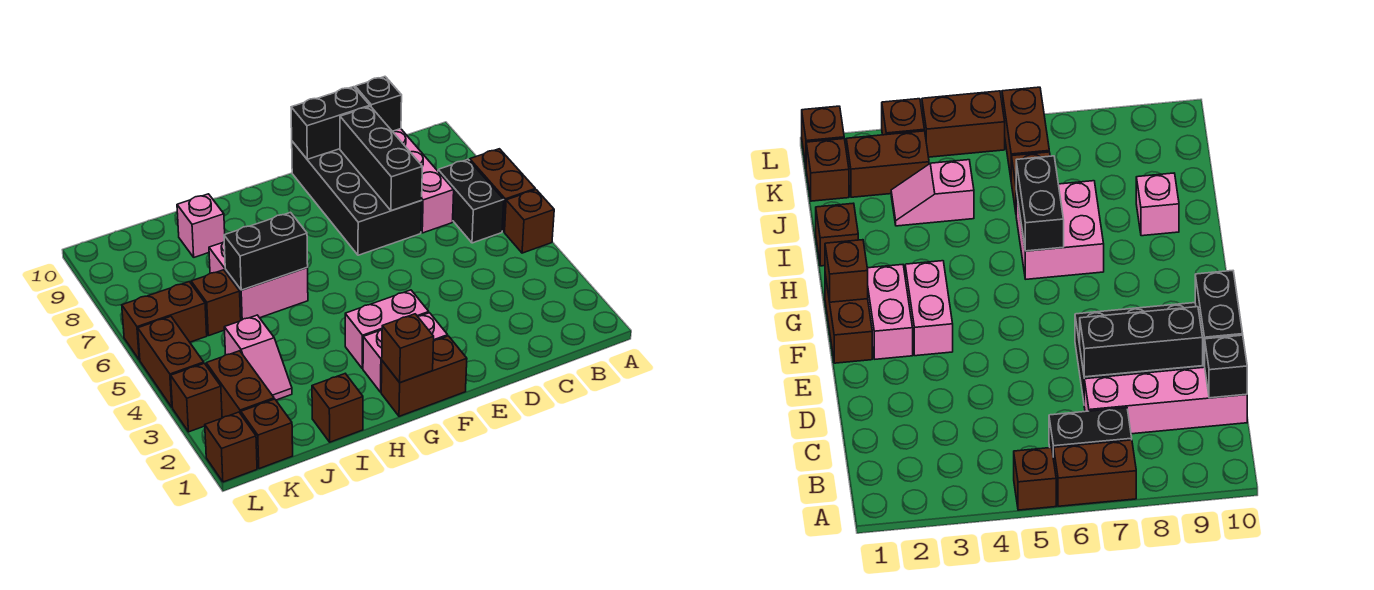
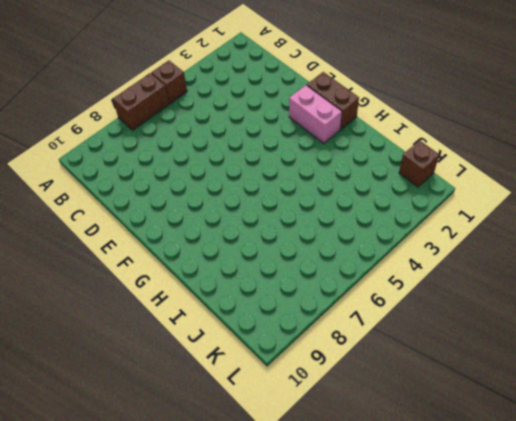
none -> black 1x2 brick [438,159,504,243]
none -> pink 1x4 brick [392,129,454,233]
none -> black 2x4 brick [292,141,422,255]

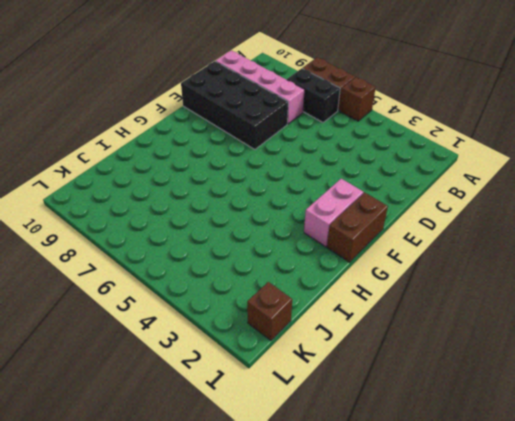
none -> pink 1x2 brick [345,290,429,369]
none -> pink 2x2 brick [209,242,308,320]
none -> brown 1x1 brick [312,374,363,442]

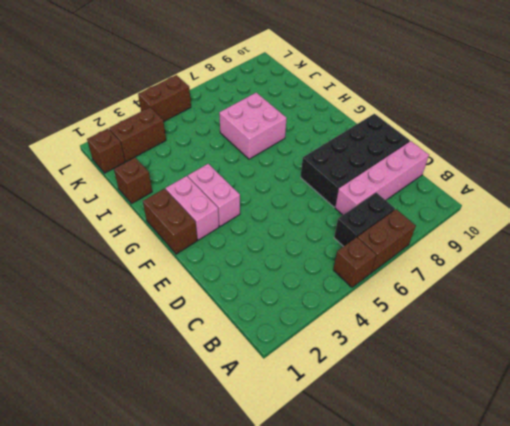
none -> pink 1x1 brick [177,194,225,257]
none -> pink 1x2 slope [224,315,292,400]
none -> brown 1x1 brick [191,270,241,336]

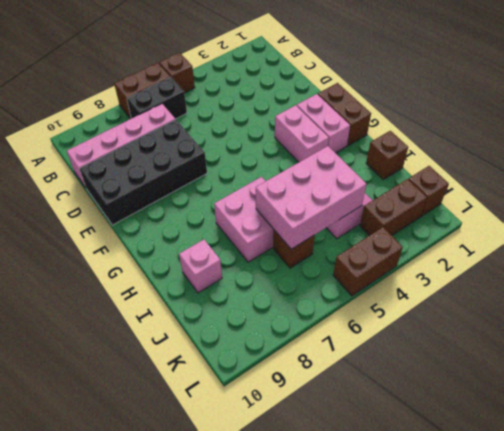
pink 2x3 brick [256,146,366,249] -> black 1x2 brick [224,212,308,290]
none -> brown 1x2 brick [122,282,207,360]
none -> brown 1x1 brick [205,412,257,482]
none -> brown 1x1 brick [171,363,222,432]

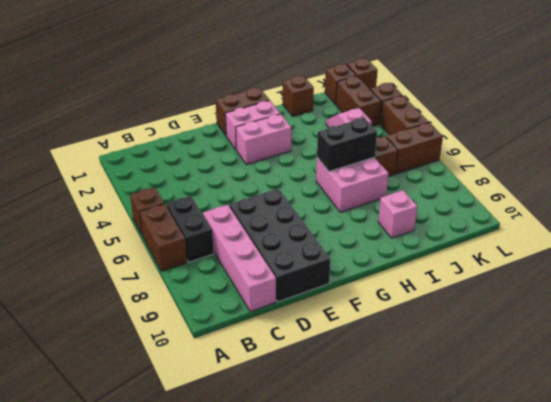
none -> black 1x1 brick [355,77,402,131]
none -> black 1x3 brick [340,106,422,211]
none -> black 1x2 brick [291,87,370,159]

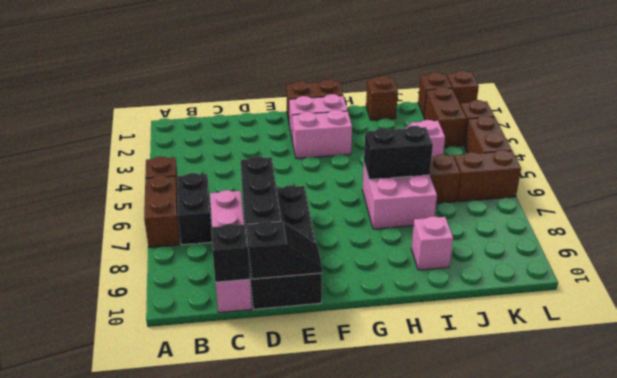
black 1x2 slope [247,221,322,279] -> black 1x2 brick [291,87,370,159]
none -> brown 1x1 brick [382,314,434,383]

